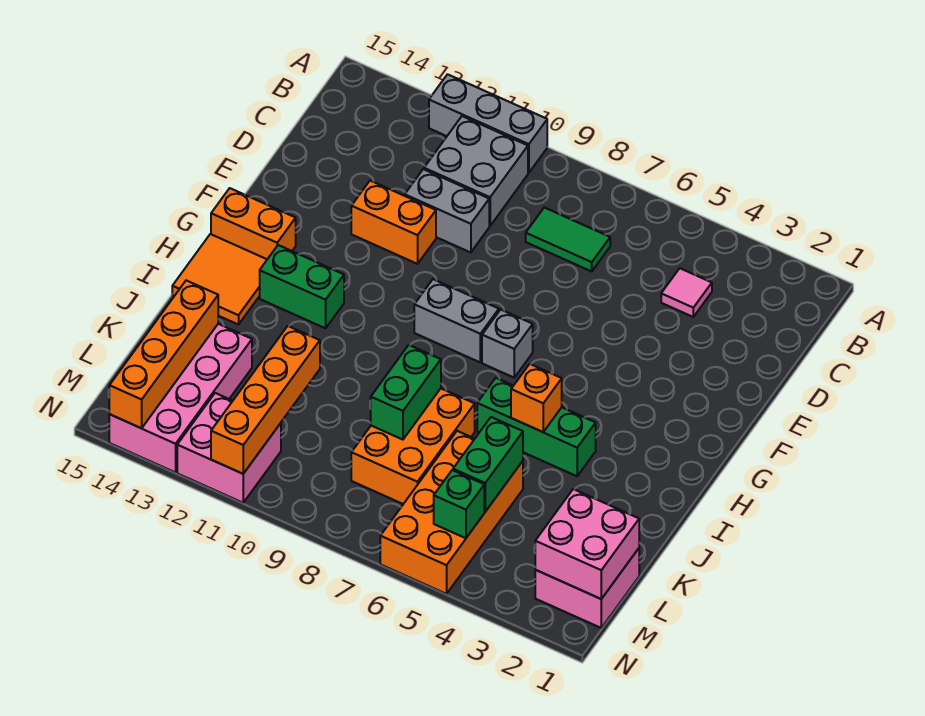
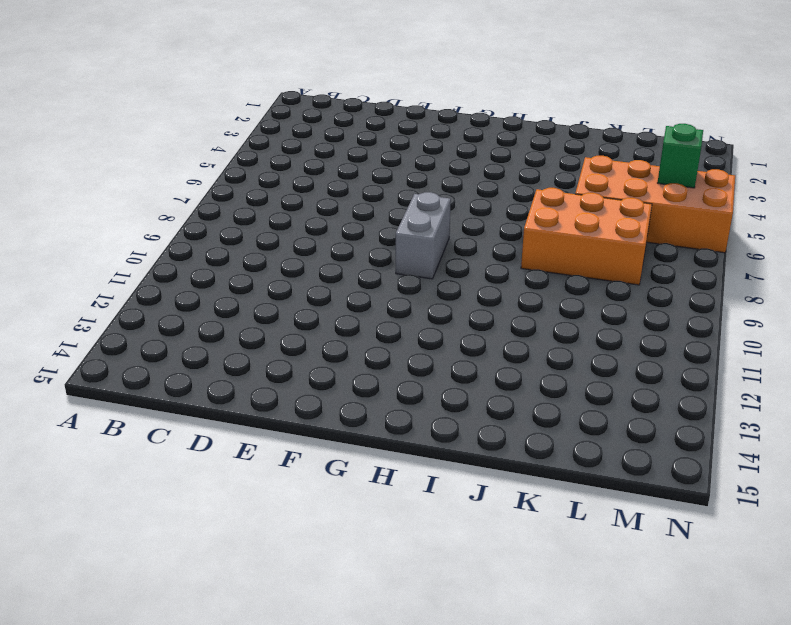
none -> grey 1x3 brick [429,74,547,173]
none -> grey 2x2 brick [424,116,528,226]
none -> pink 1x1 tile [661,268,712,317]

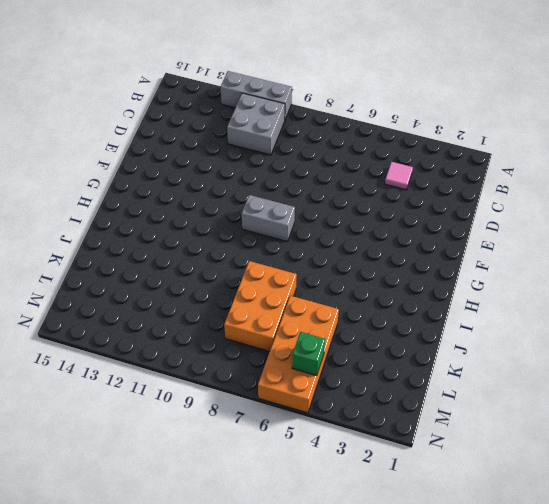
none -> green 1x2 tile [526,208,610,271]
none -> grey 1x2 brick [405,169,489,253]
none -> orange 1x2 brick [351,181,436,264]

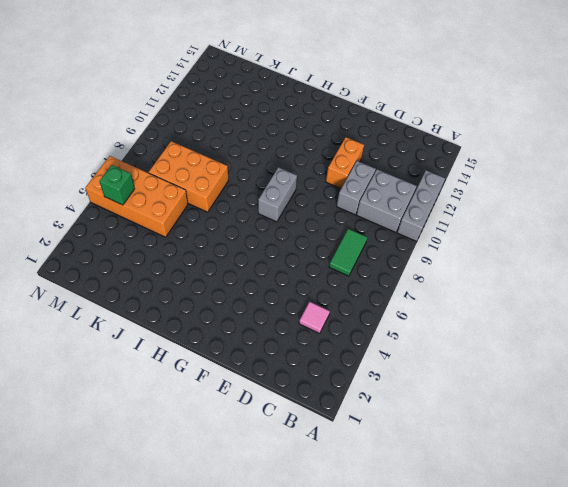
none -> grey 1x1 brick [482,310,533,377]
none -> orange 1x2 brick [211,188,296,259]
none -> green 1x2 brick [260,245,344,328]

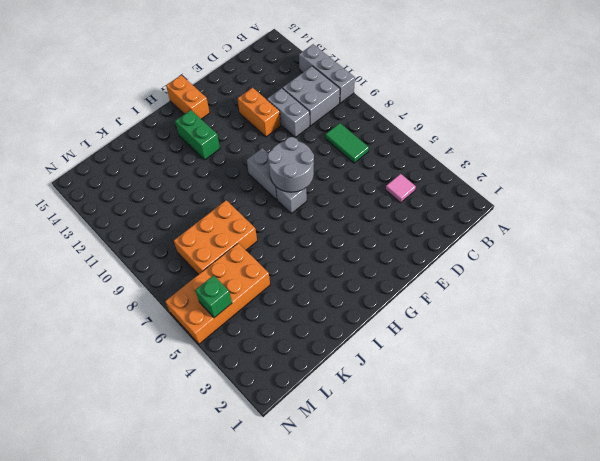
grey 2x2 round brick [268,137,314,192] -> none
none -> orange 2x2 tile [172,234,267,325]
none -> green 1x3 brick [477,378,596,476]
none -> pink 2x4 brick [109,324,252,472]

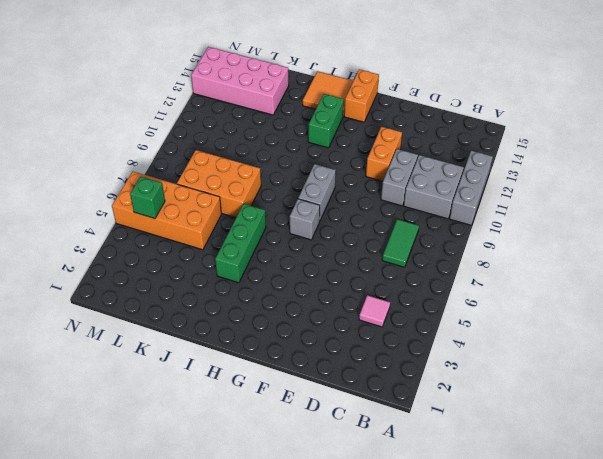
none -> pink 2x2 brick [535,548,639,628]
none -> pink 2x2 brick [177,393,281,503]
none -> orange 1x1 brick [511,364,562,432]

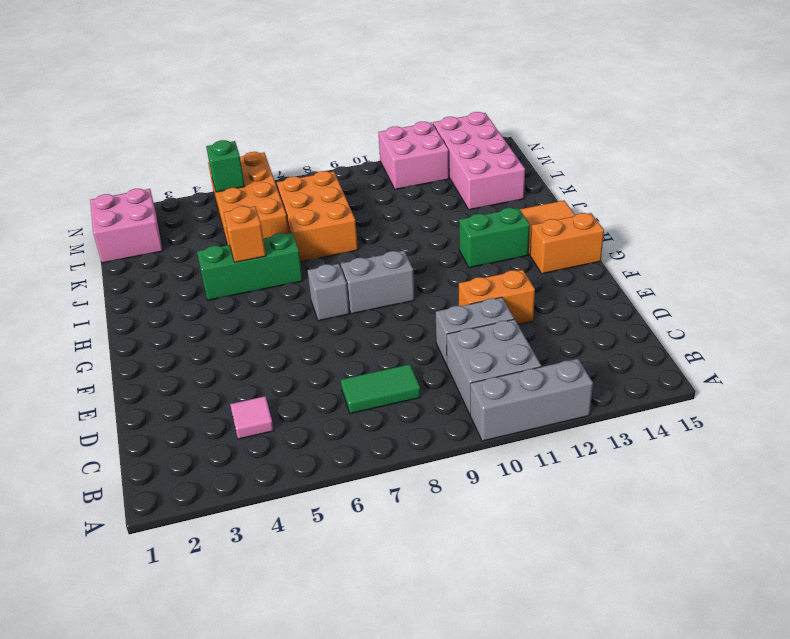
none -> green 1x2 brick [371,345,441,440]
none -> green 1x2 brick [453,417,523,512]
none -> orange 1x4 brick [211,326,320,474]

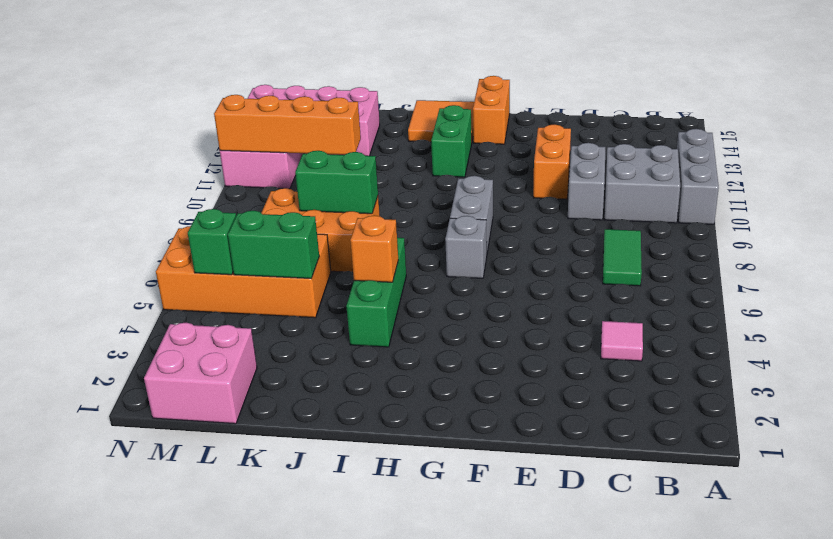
none -> orange 1x4 brick [109,280,218,428]
none -> pink 2x2 brick [535,489,639,599]

